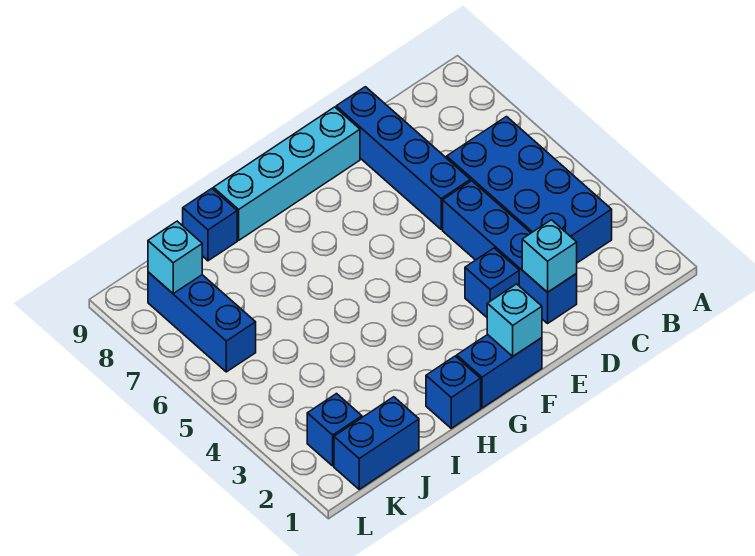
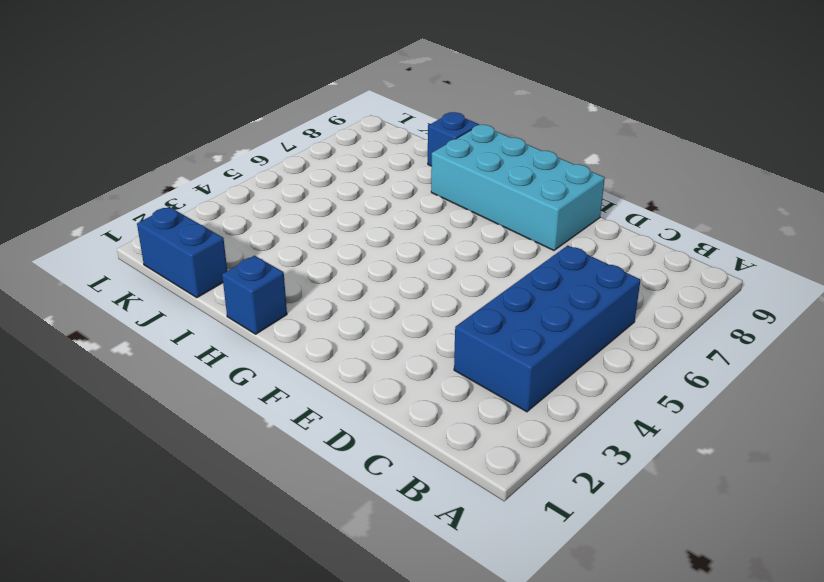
cyan 2x4 brick [431,125,605,250] -> cyan 1x4 brick [213,107,360,240]
none -> blue 1x4 brick [443,181,577,323]
none -> blue 1x4 brick [336,87,470,229]
none -> blue 1x1 brick [465,248,519,317]

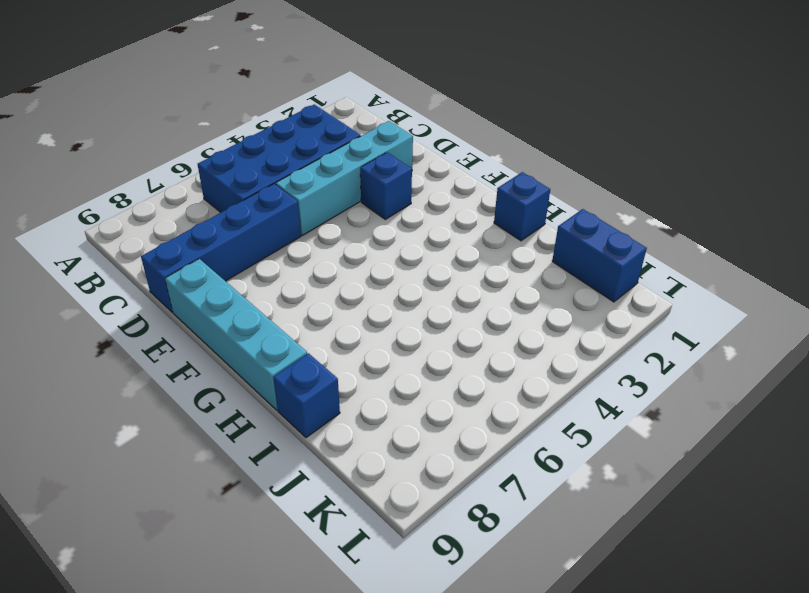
cyan 1x4 brick [276,121,413,235] -> blue 1x4 brick [443,181,577,323]
none -> blue 1x2 brick [457,335,542,408]
none -> blue 1x1 brick [307,394,362,466]
none -> blue 1x3 brick [148,272,256,372]

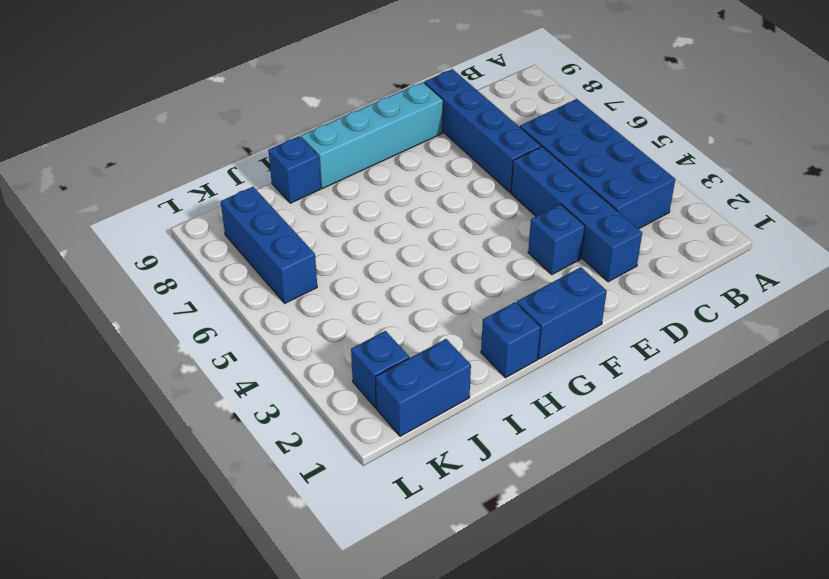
none -> cyan 1x1 brick [522,220,577,292]
none -> cyan 1x1 brick [487,284,542,356]
none -> cyan 1x1 brick [148,221,202,294]

